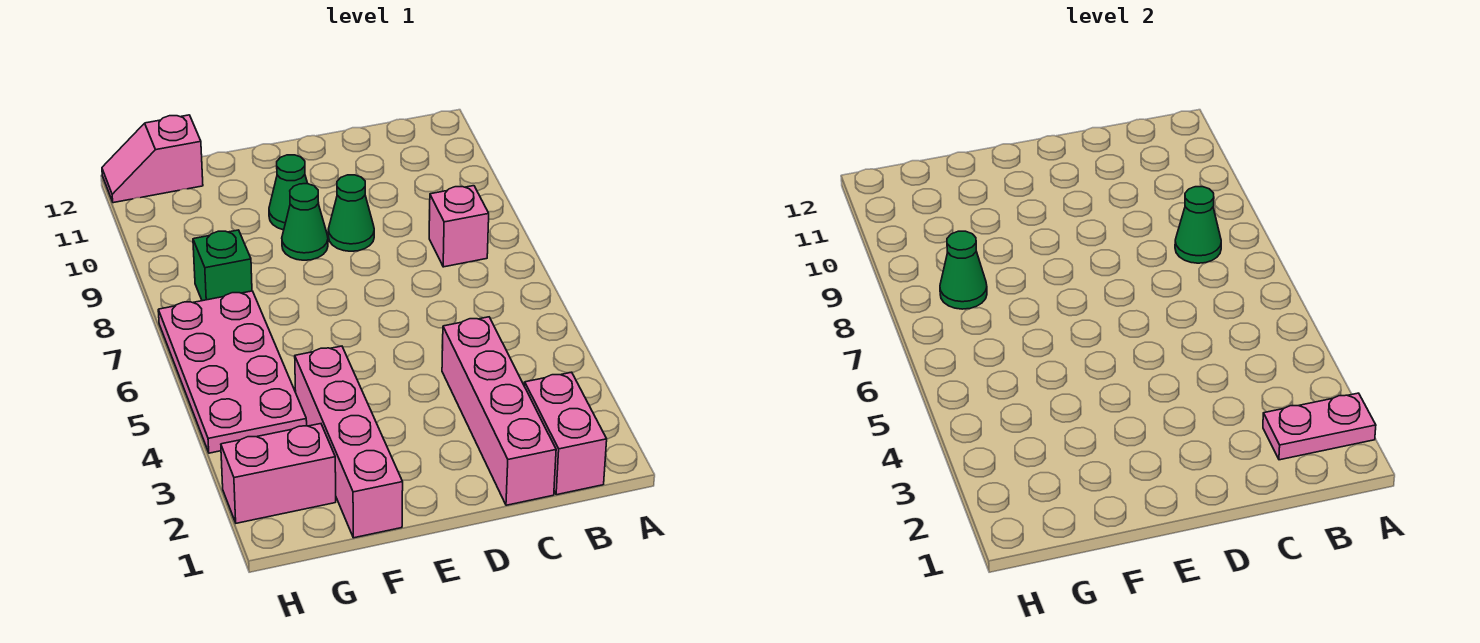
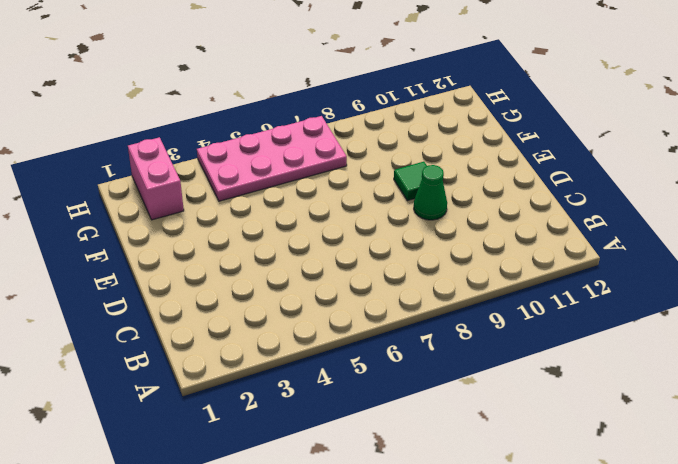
green 1x1 tile [394,162,427,201] -> green 1x1 cone [282,184,328,260]
none -> pink 1x2 brick [525,372,607,495]
none -> pink 1x1 brick [429,186,489,267]
none -> pink 1x4 brick [442,317,556,505]

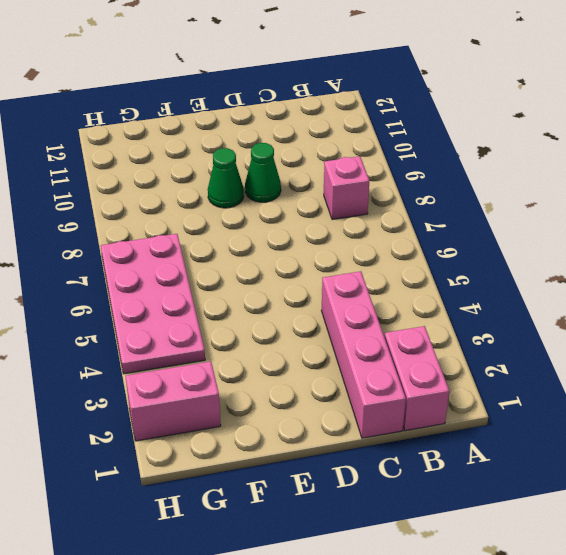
none -> green 1x1 cone [269,155,308,230]
none -> pink 1x4 brick [295,346,403,538]
none -> green 1x1 brick [193,230,252,301]

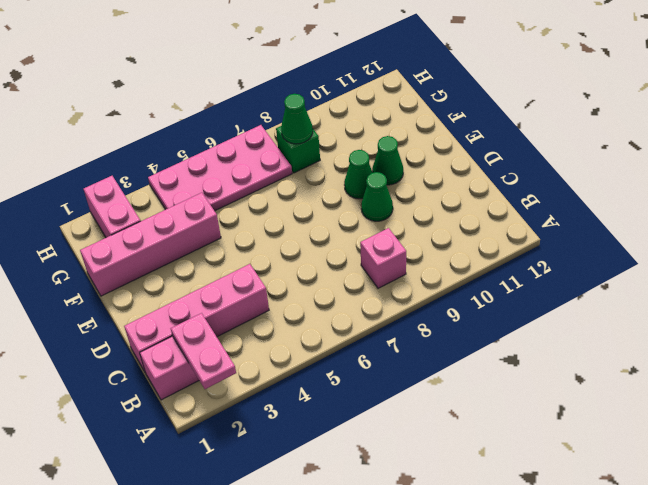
none -> pink 1x2 slope [102,115,203,203]
none -> green 1x1 cone [1175,187,1221,263]

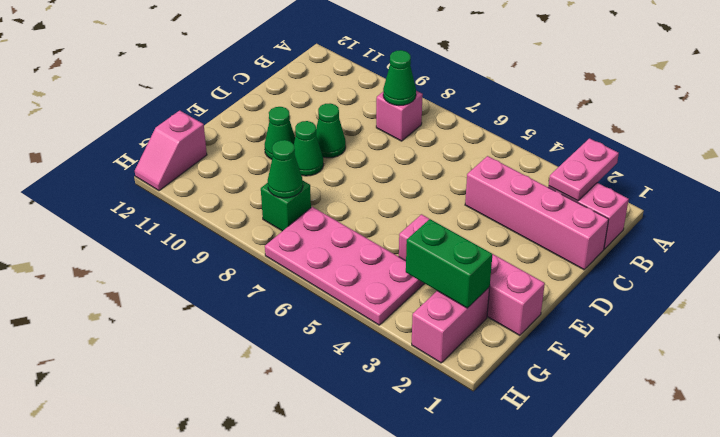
green 1x2 brick [406,219,492,308] -> none

